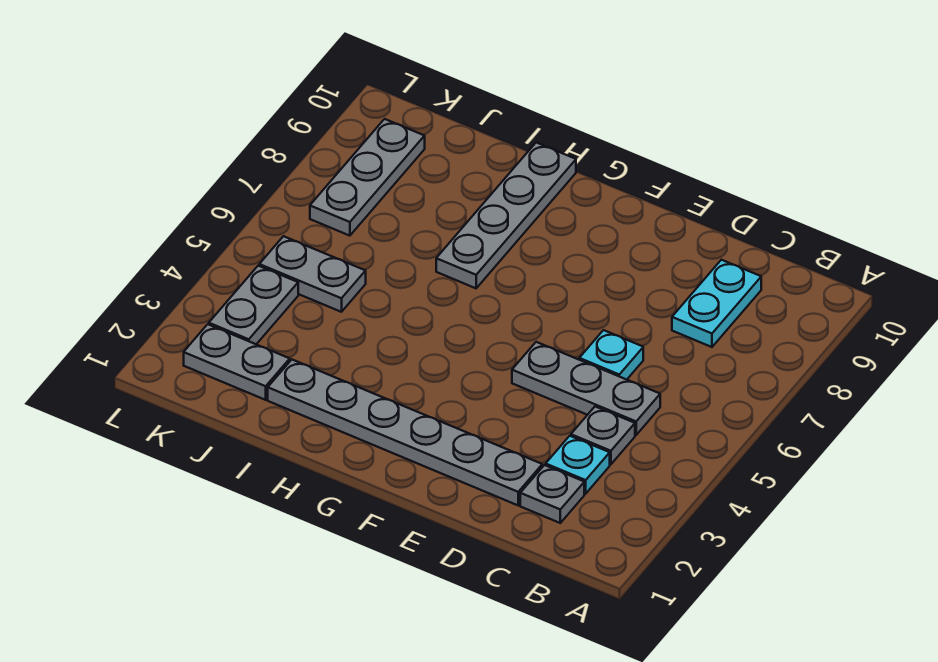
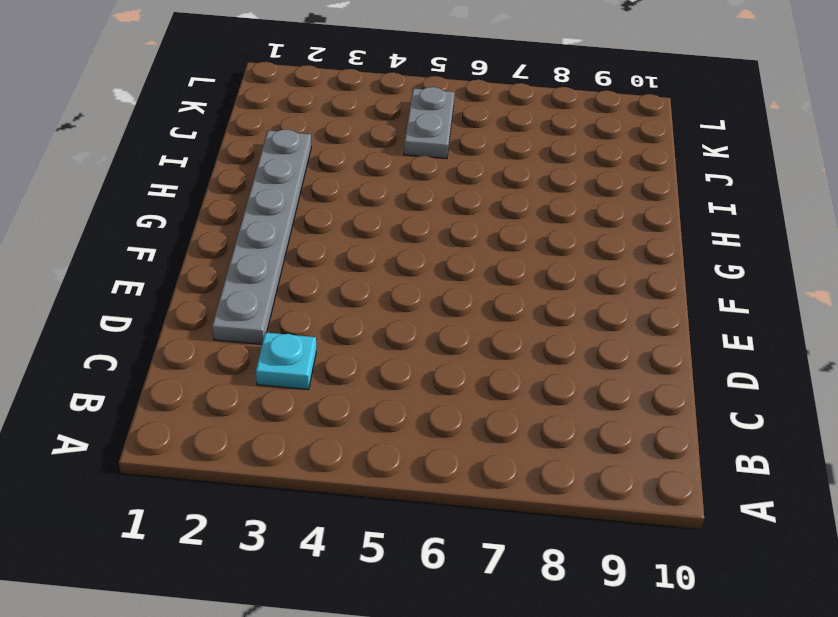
none -> grey 1x1 plate [520,465,584,523]
none -> grey 1x1 plate [571,407,635,464]
none -> grey 1x3 plate [512,342,660,435]

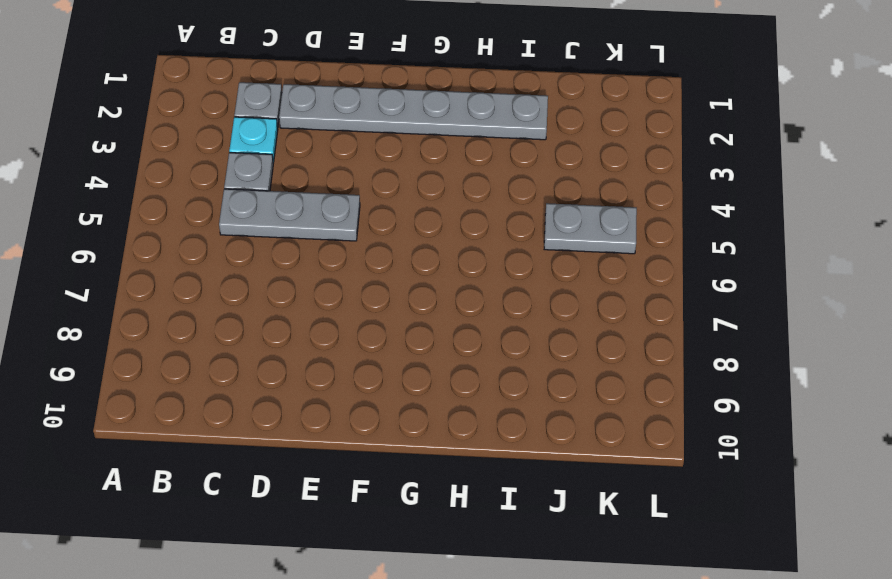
none -> cyan 1x2 plate [672,260,761,347]
none -> cyan 1x1 plate [579,330,643,380]
none -> grey 1x4 plate [436,142,576,288]

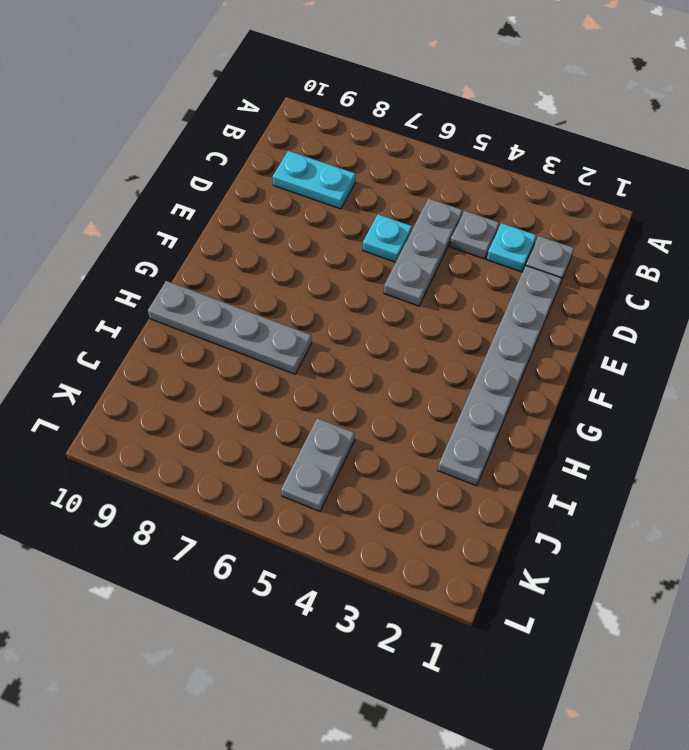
none -> grey 1x2 plate [184,324,290,400]
none -> grey 1x2 plate [209,266,298,344]
none -> grey 1x3 plate [310,119,425,236]

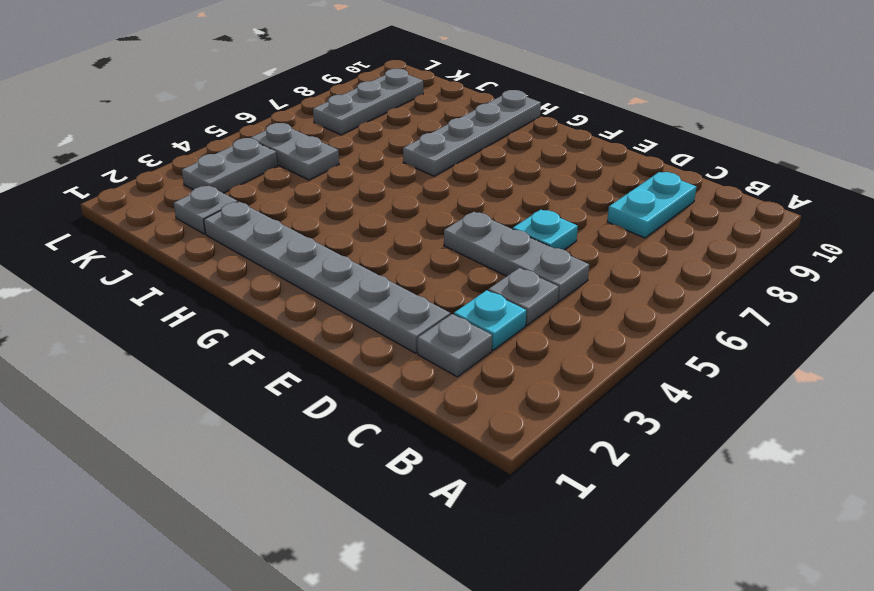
grey 1x1 plate [174,186,238,234] -> grey 1x2 plate [184,324,290,400]

